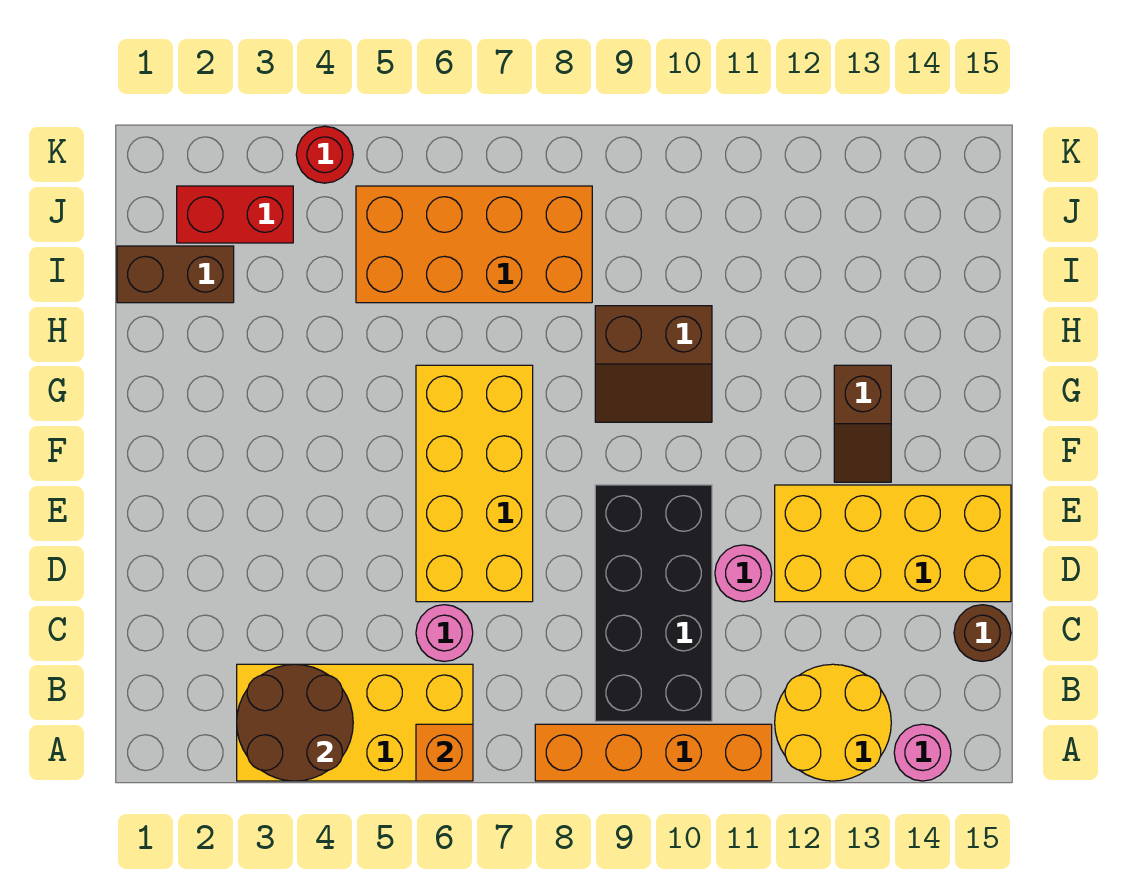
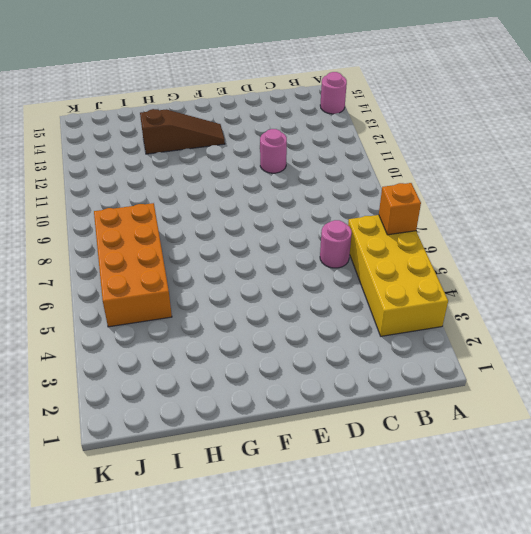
brown 1x3 slope [140,109,225,154] -> brown 1x2 slope [834,365,891,482]
none -> orange 1x4 brick [535,724,772,781]
none -> yellow 2x2 round brick [775,664,891,781]
none -> black 2x4 brick [595,485,712,721]

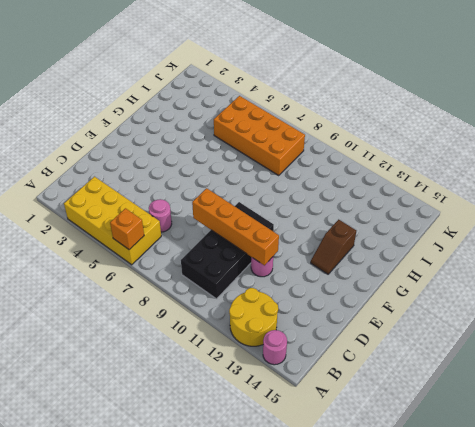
orange 1x4 brick [192,188,279,265] -> orange 1x4 brick moved to [535,724,772,781]
none -> brown 1x1 round brick [954,605,1011,661]
none -> yellow 2x4 brick [416,365,533,602]
none -> yellow 2x4 brick [775,485,1011,602]

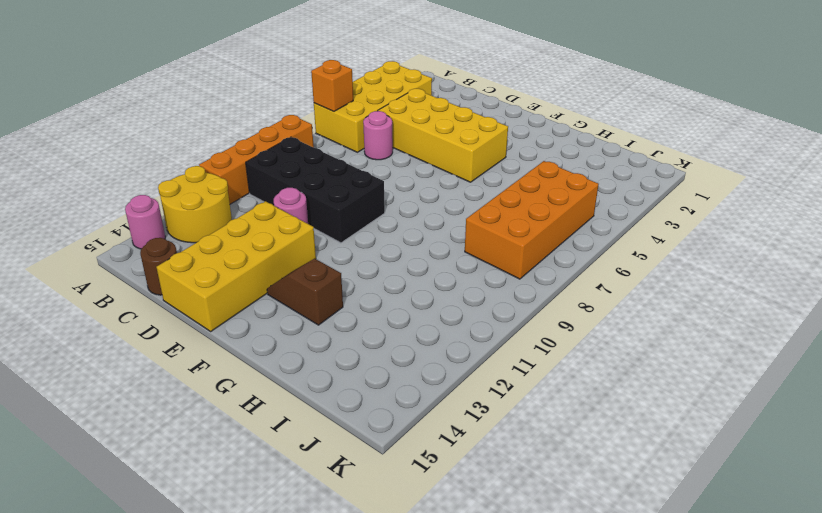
yellow 2x4 brick [378,89,508,182] -> yellow 2x4 brick moved to [416,365,533,602]
none -> brown 2x2 slope [595,306,712,422]
none -> brown 1x2 brick [117,246,234,303]
none -> red 1x2 brick [177,186,293,243]

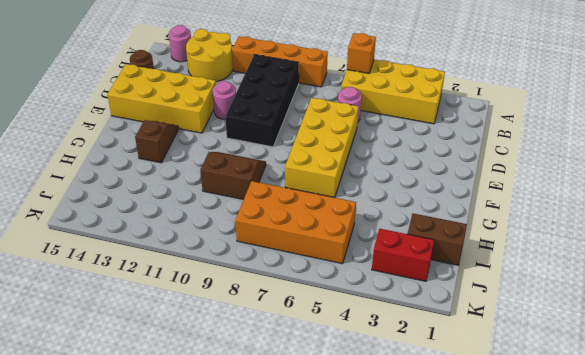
none -> red 1x1 round brick [296,126,353,183]
none -> brown 2x2 round brick [237,664,353,781]

